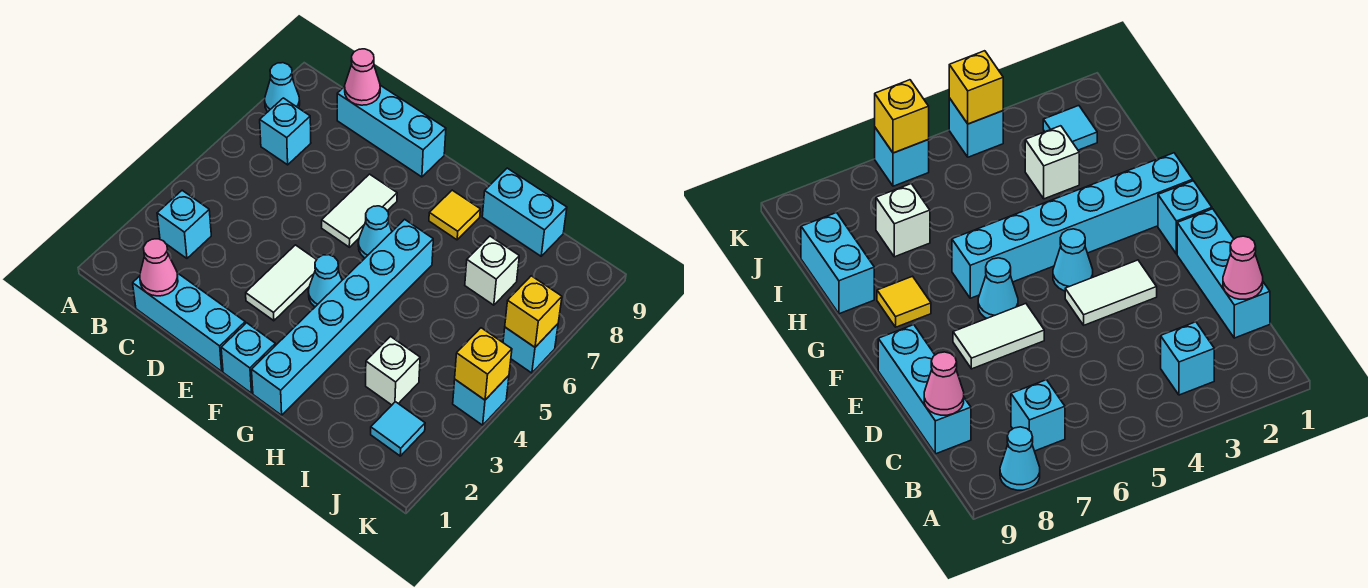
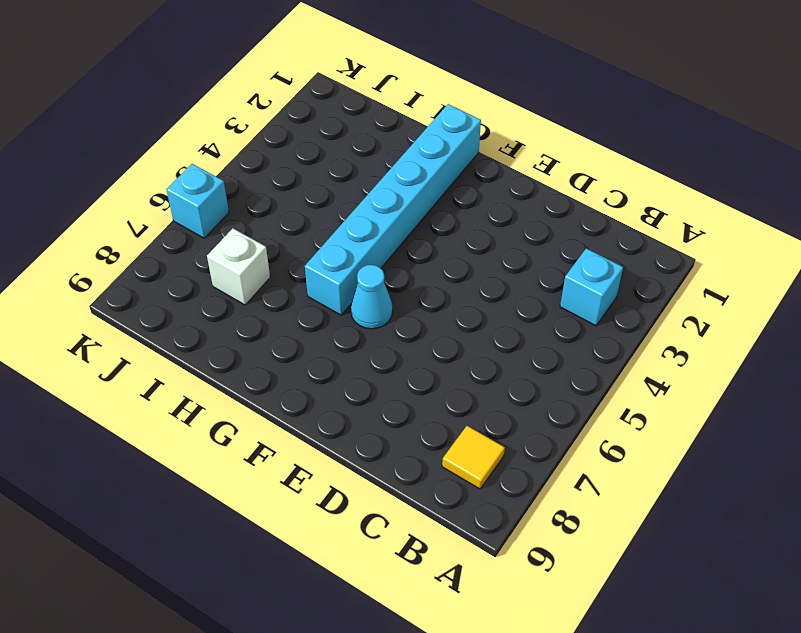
yellow 1x1 tile [442,426,505,489] -> yellow 1x1 tile moved to [429,190,480,240]
none -> cyan 1x1 cone [265,63,300,112]
none -> cyan 1x1 brick [260,98,311,165]
none -> cyan 1x3 brick [133,273,245,371]

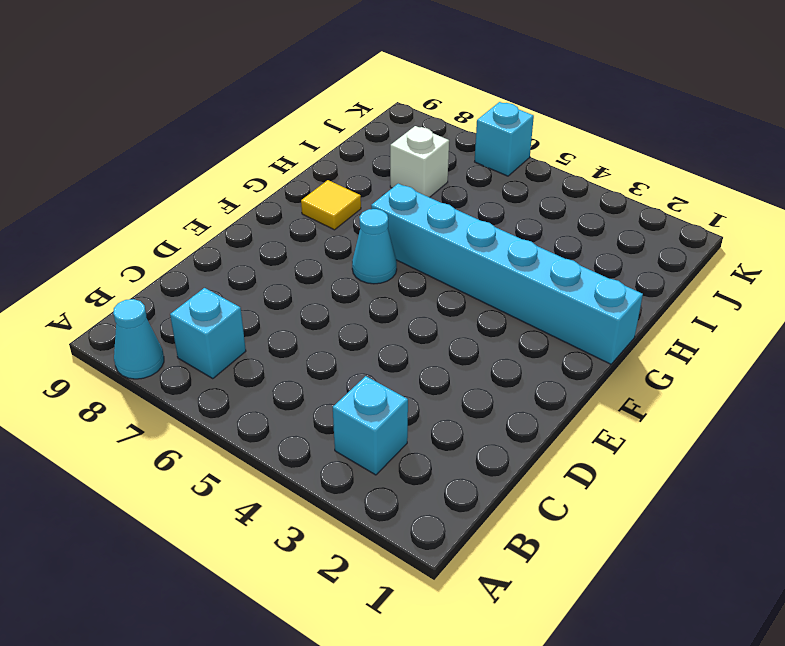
none -> cyan 1x3 brick [133,273,245,371]
none -> cyan 1x3 brick [337,85,446,177]
none -> white 1x2 tile [246,245,316,321]

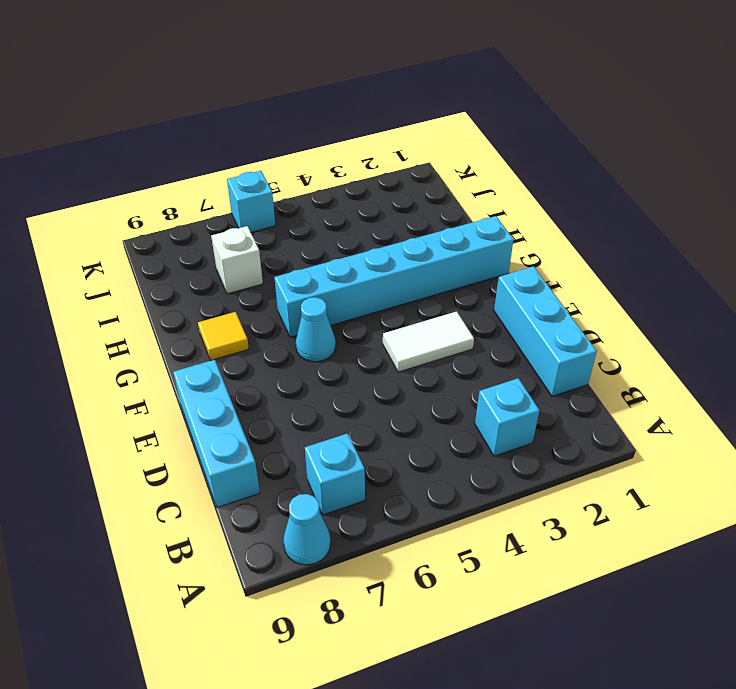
none -> white 1x2 tile [322,174,397,247]
none -> cyan 1x1 brick [221,323,276,393]
none -> cyan 1x1 cone [308,255,342,307]

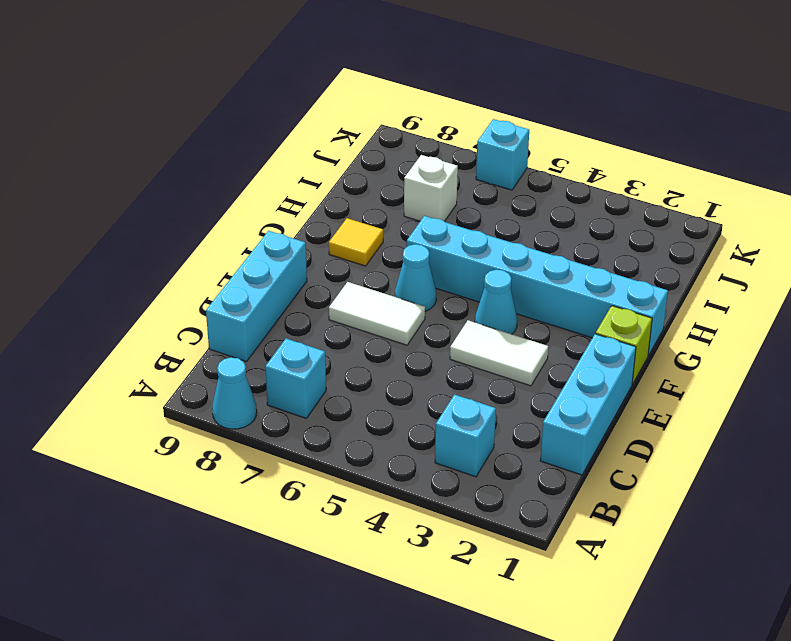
lime 1x1 brick [596,306,652,384] -> cyan 1x1 brick [221,323,276,393]
none -> cyan 1x2 brick [482,168,567,256]
none -> white 1x1 brick [366,337,420,405]
none -> cyan 1x1 tile [371,402,425,456]

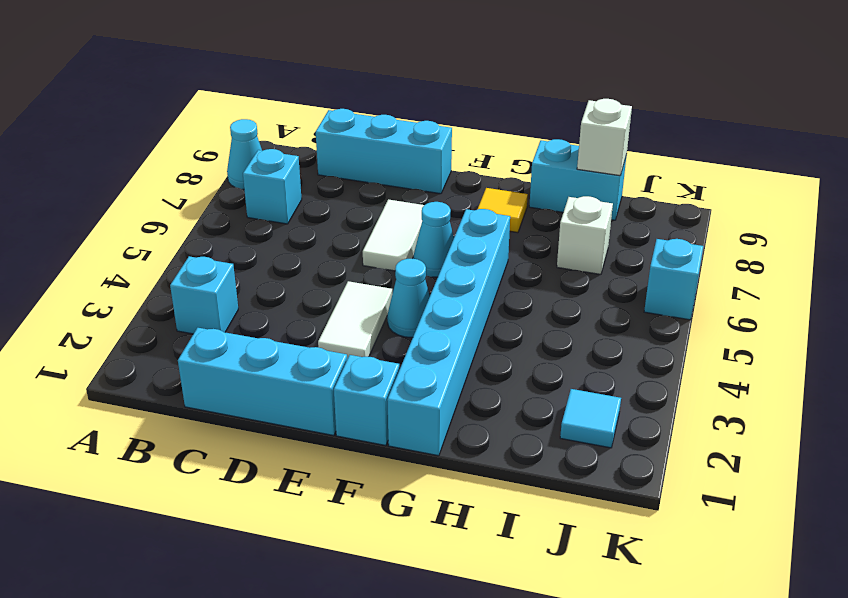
white 1x1 brick [577,99,632,176] -> white 1x1 brick moved to [366,337,420,405]
none -> cyan 1x1 brick [453,376,509,425]
none -> pink 1x1 cone [140,239,178,296]
none -> pink 1x1 cone [345,49,380,105]

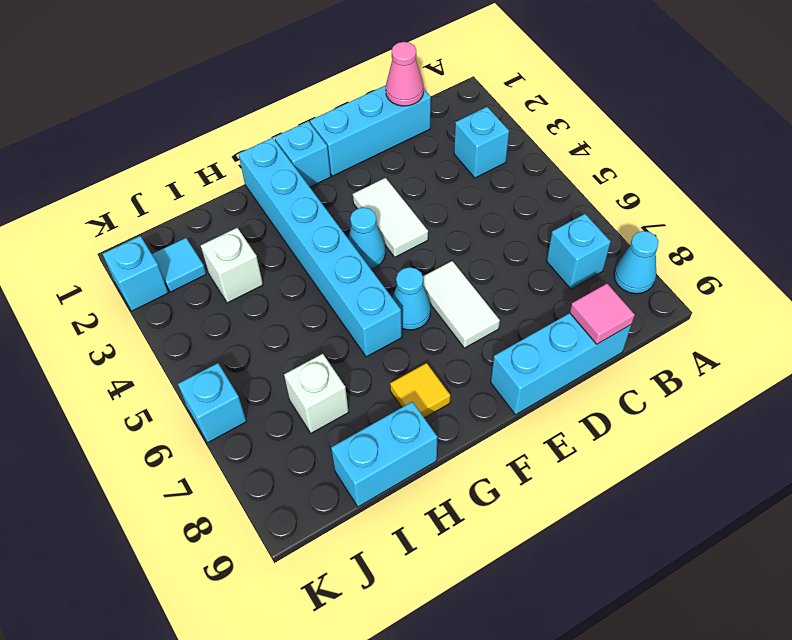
pink 1x1 tile [570,284,635,344] -> pink 1x1 cone [345,49,380,105]
cyan 1x1 brick [103,236,168,311] -> cyan 1x1 brick moved to [453,376,509,425]
none -> yellow 1x1 brick [455,328,512,400]
none -> yellow 1x1 brick [505,276,562,347]

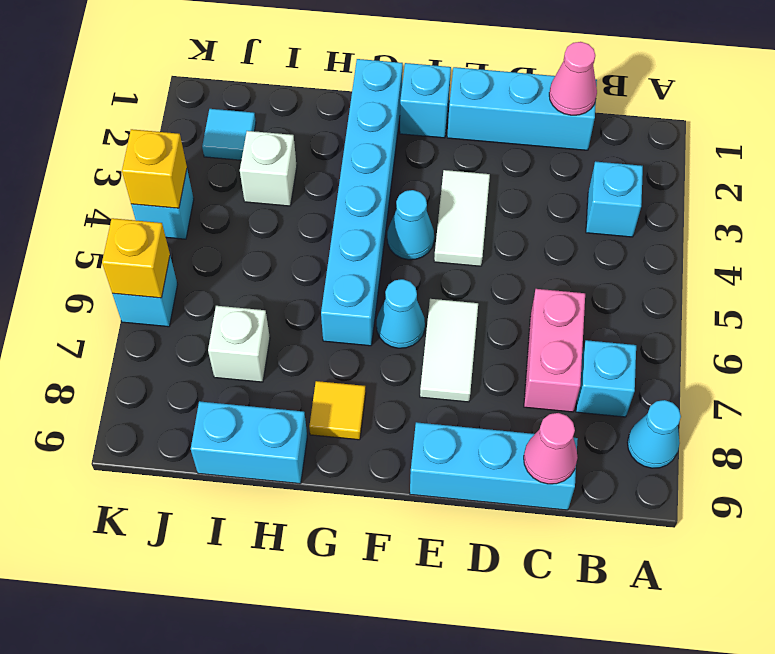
pink 1x2 brick [524,289,585,412] -> none

